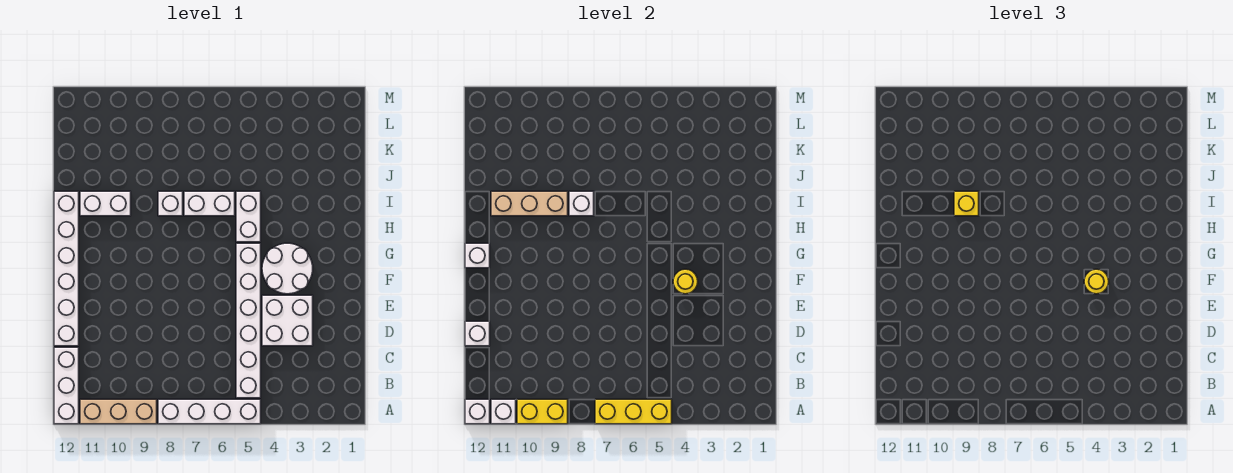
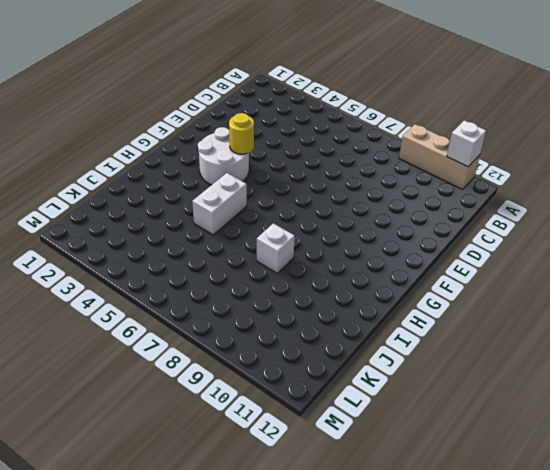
none -> white 1x4 brick [158,399,261,424]
none -> white 1x3 brick [54,347,79,424]
none -> white 1x6 brick [236,243,261,398]

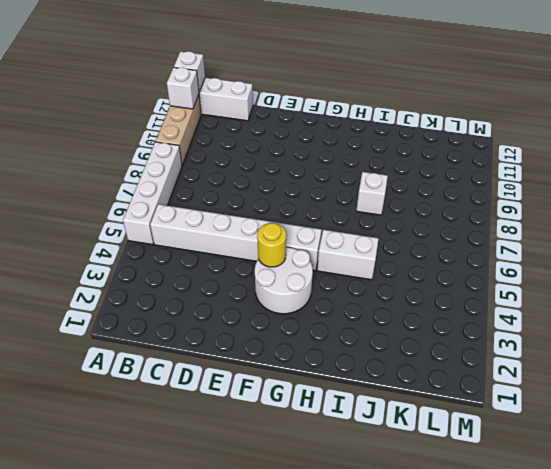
none -> white 2x2 brick [262,295,313,346]
none -> white 1x6 brick [54,191,79,346]
none -> white 1x2 brick [184,191,235,216]

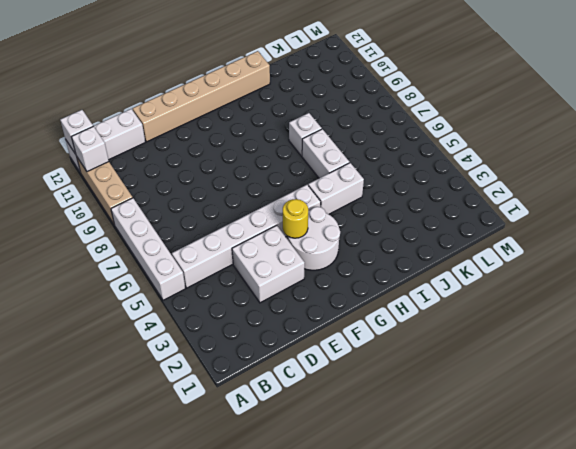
tan 1x6 brick [133,51,270,142] -> white 1x6 brick [54,191,79,346]
none -> white 1x2 brick [80,191,131,216]
none -> yellow 1x3 brick [595,399,672,424]
none -> yellow 1x2 brick [517,399,568,424]

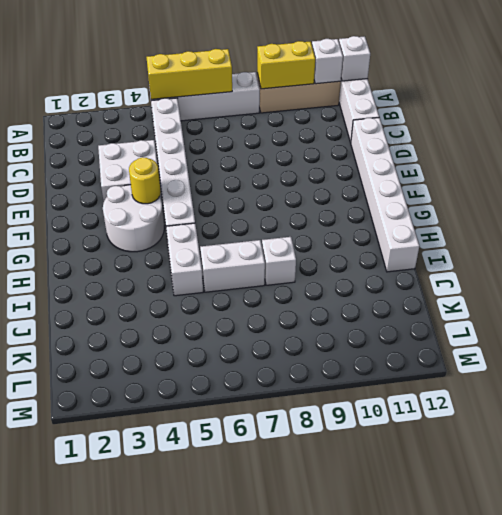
none -> white 1x2 brick [80,191,131,216]
none -> white 1x1 brick [465,321,490,346]
none -> white 1x1 brick [465,243,490,268]

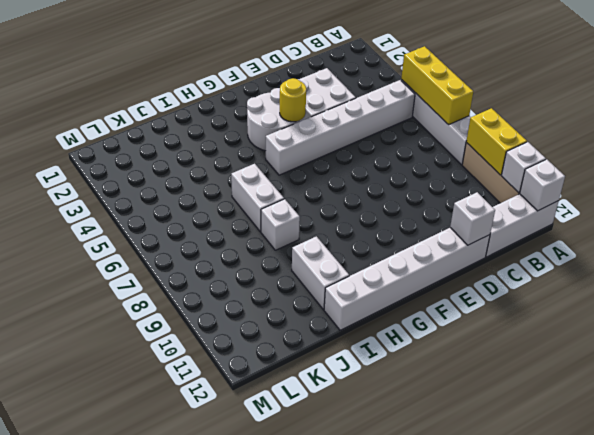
none -> white 1x2 brick [236,191,261,242]
none -> white 1x1 brick [465,243,490,268]
none -> white 1x1 brick [569,191,594,216]

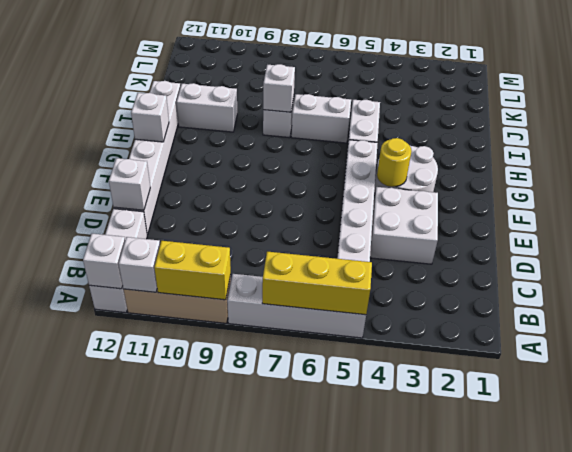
none -> tan 1x3 brick [491,191,568,216]
none -> yellow 1x1 round brick [1084,269,1109,294]
none -> yellow 1x1 brick [954,191,979,216]

